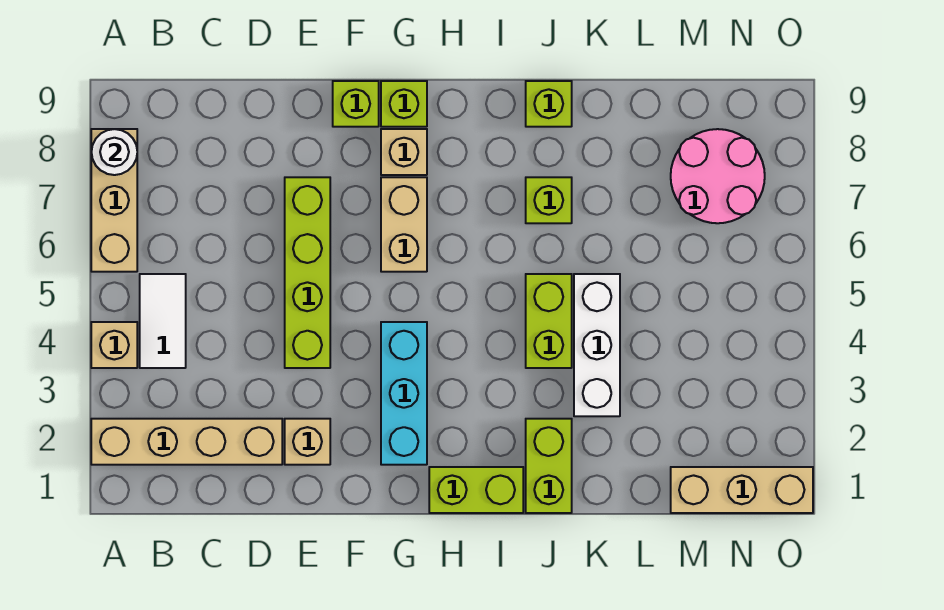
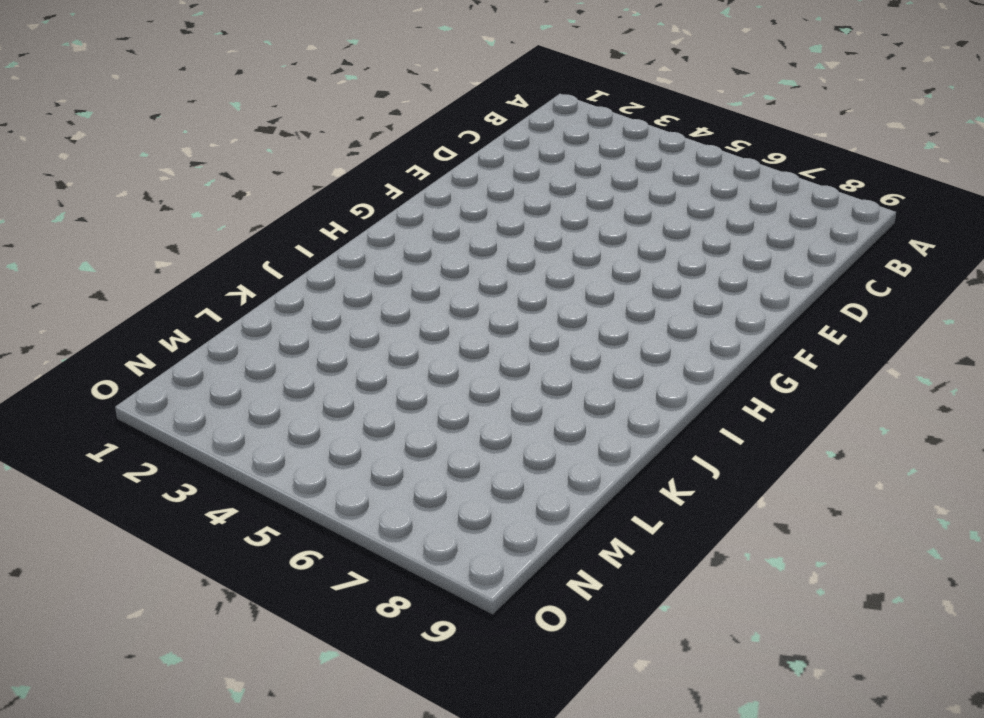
none -> tan 1x4 brick [91,419,282,465]
none -> tan 1x1 brick [91,322,137,368]
none -> tan 1x3 brick [91,129,137,272]

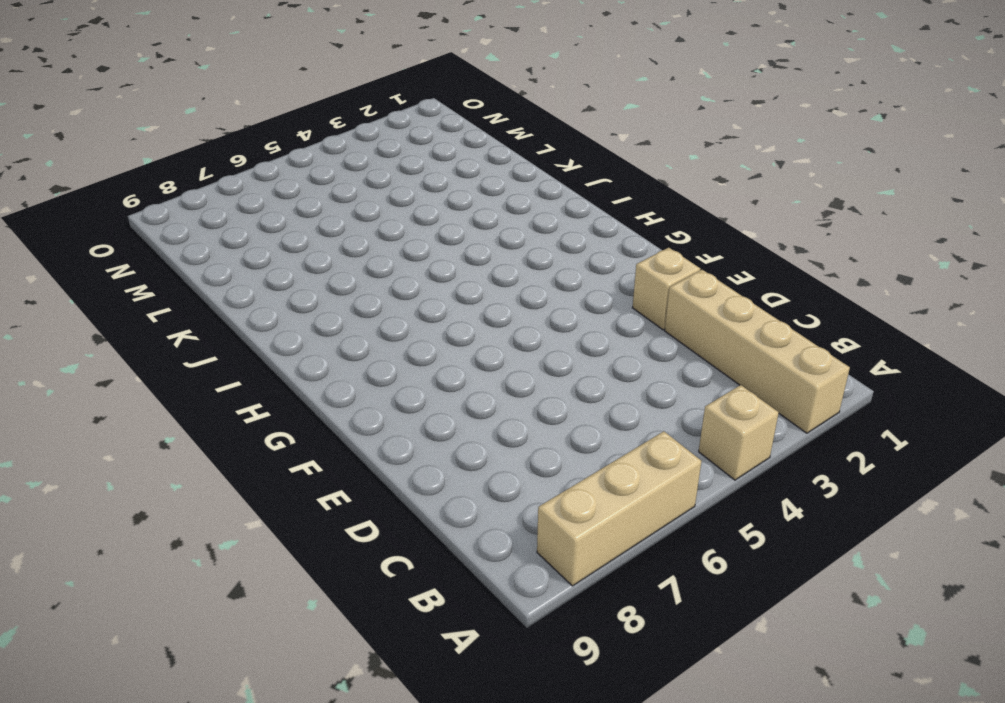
none -> white 1x2 tile [140,274,186,368]
none -> lime 1x4 brick [285,177,330,368]
none -> lime 1x1 brick [333,81,379,127]

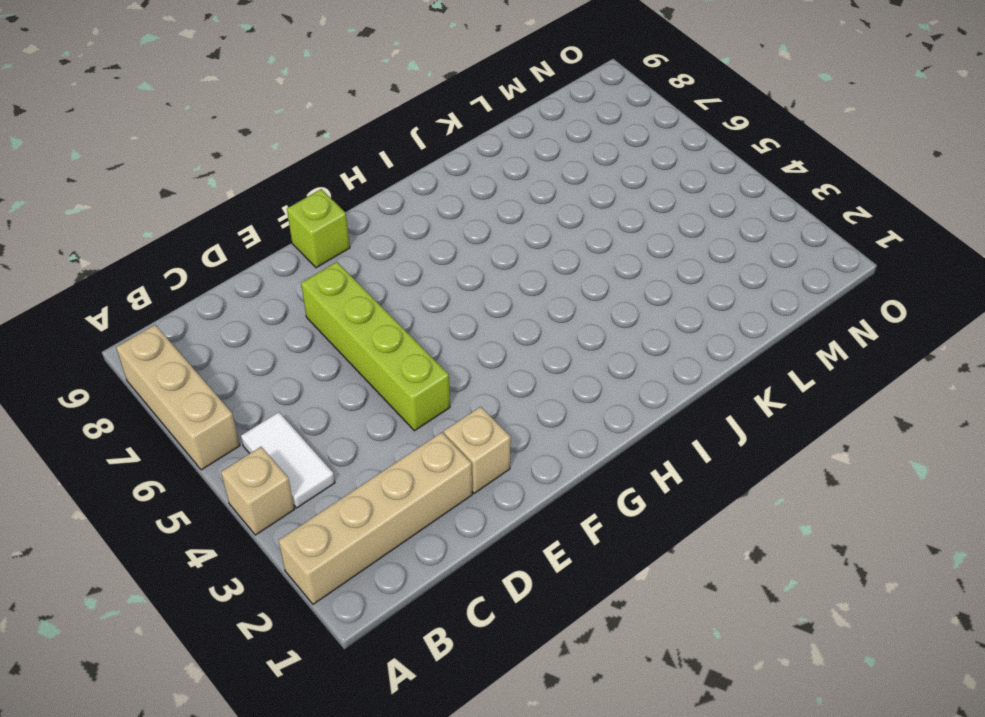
none -> cyan 1x3 brick [381,322,427,465]
none -> tan 1x2 brick [381,177,427,272]
none -> tan 1x1 brick [381,129,427,175]

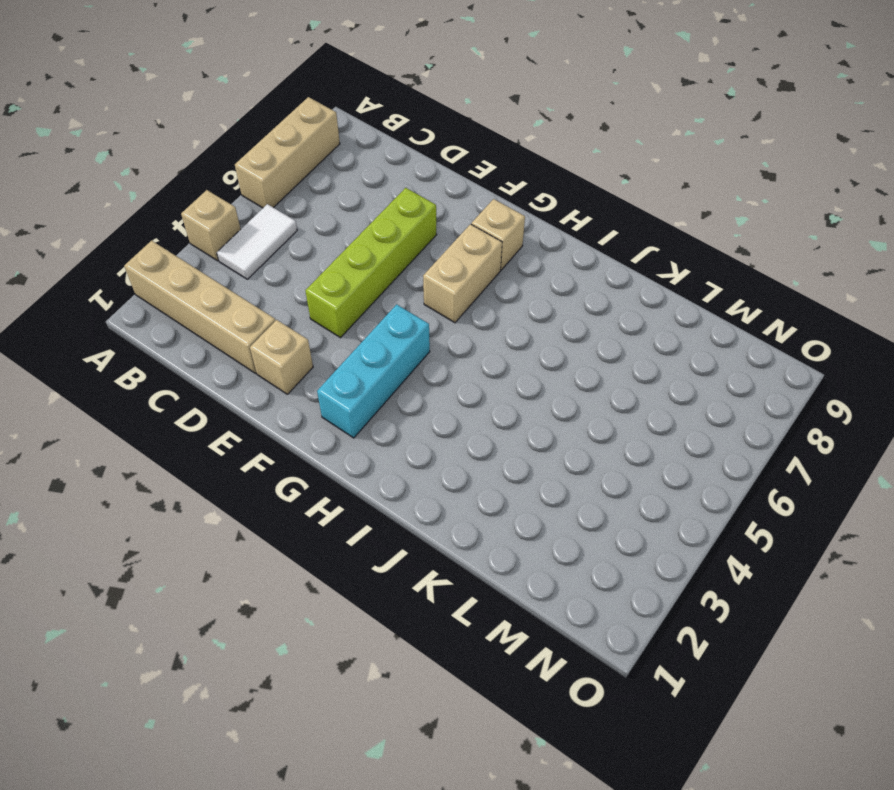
none -> lime 1x1 brick [333,81,379,127]
none -> lime 1x1 brick [381,81,427,127]
none -> lime 1x2 brick [429,467,523,513]

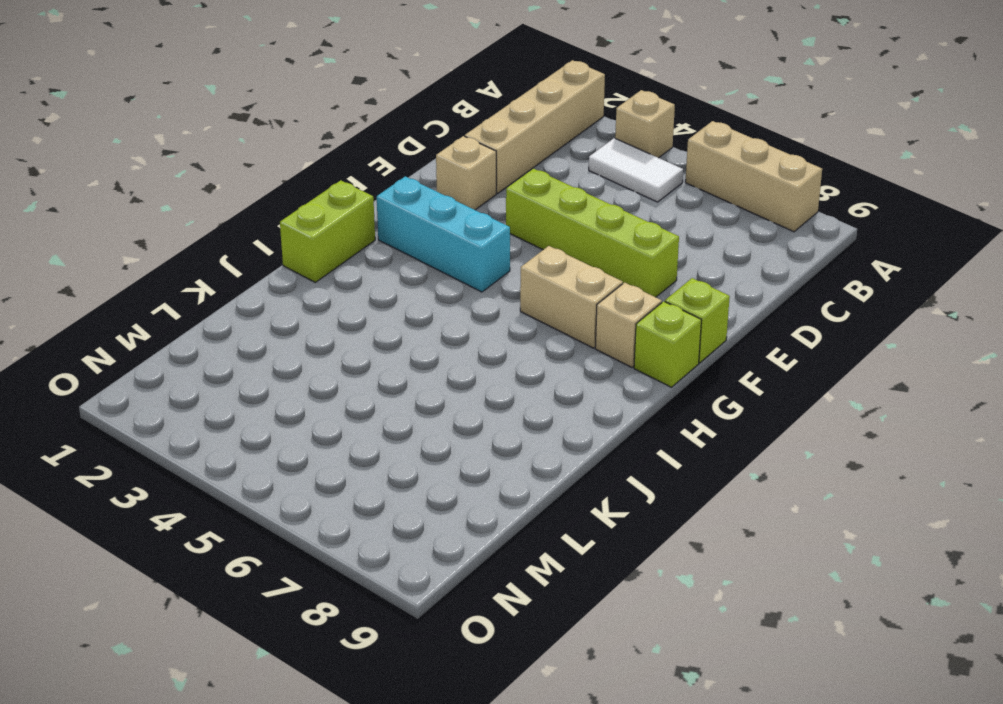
none -> lime 1x2 brick [526,419,572,513]
none -> lime 1x2 brick [526,274,572,368]
none -> lime 1x1 brick [526,177,572,223]

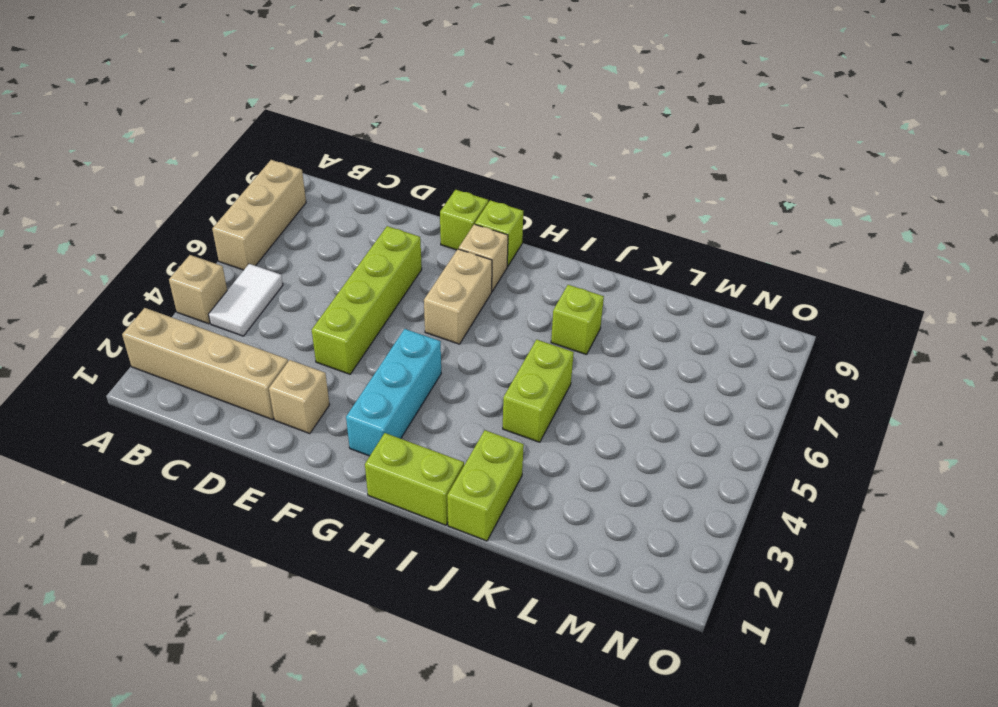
none -> lime 1x1 brick [526,81,572,127]
none -> white 1x3 brick [574,274,620,416]
none -> tan 1x3 brick [671,467,813,513]

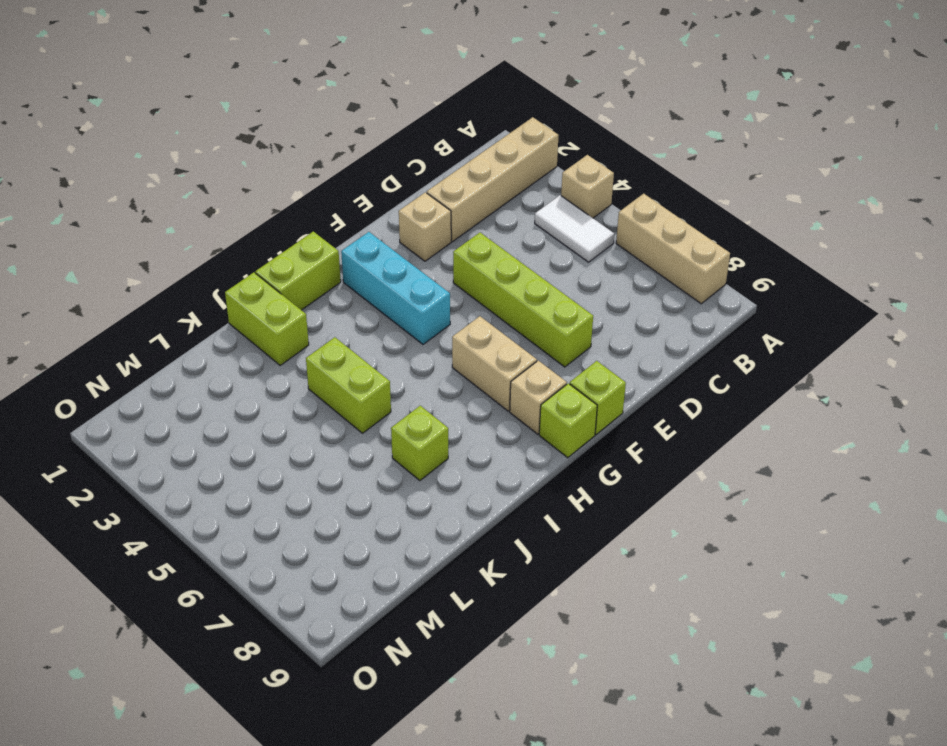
none -> lime 1x1 brick [526,81,572,127]
none -> white 1x3 brick [574,274,620,416]
none -> tan 1x3 brick [671,467,813,513]

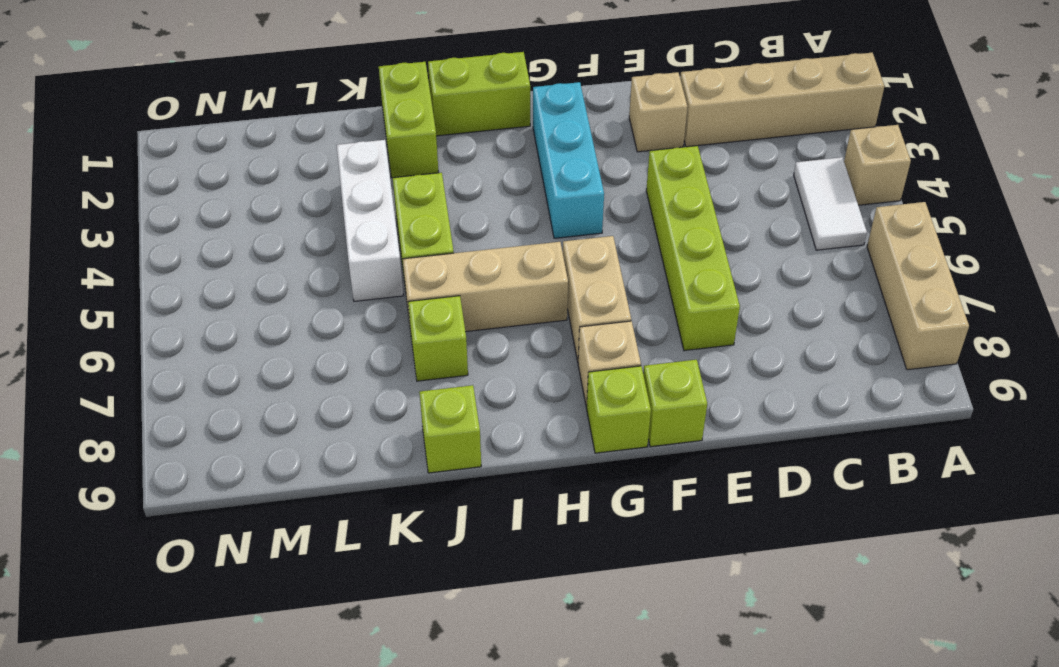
tan 1x3 brick [403,242,568,332] -> tan 1x3 brick moved to [671,467,813,513]
none -> pink 2x2 round brick [671,129,765,223]
none -> white 1x1 round brick [91,129,137,175]

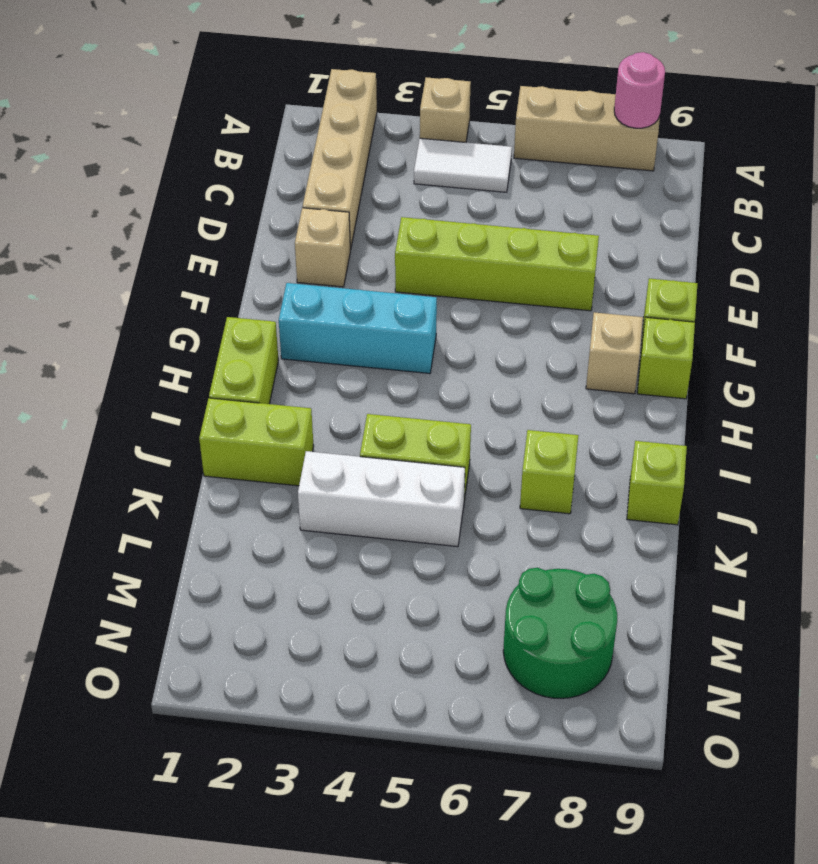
pink 1x1 round brick [614,52,665,128] -> white 1x1 round brick [91,129,137,175]
green 2x2 round brick [503,568,617,698] -> pink 2x2 round brick [671,129,765,223]
none -> tan 1x2 brick [381,177,427,272]
none -> tan 1x3 brick [671,467,813,513]

